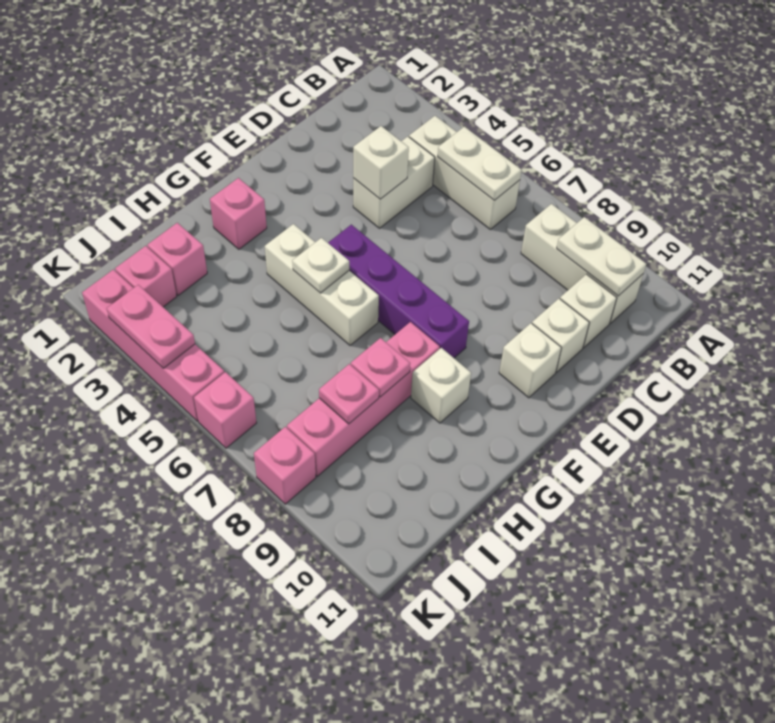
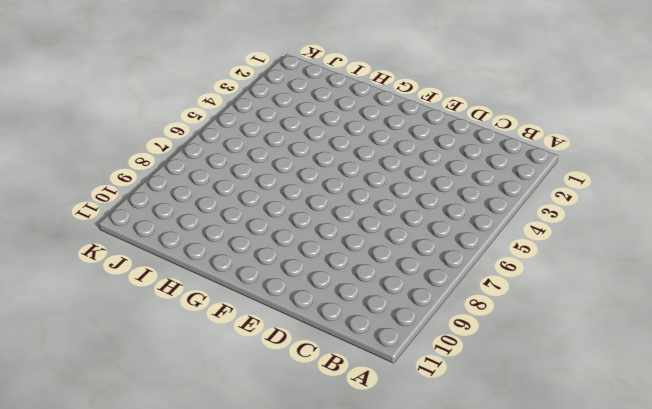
none -> white 1x3 brick [409,116,520,229]
none -> white 1x3 brick [521,204,643,323]
none -> white 1x2 brick [353,137,435,228]

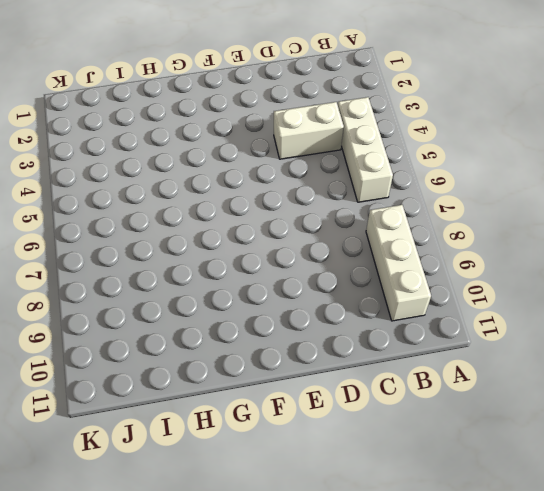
none -> white 1x1 brick [560,274,617,348]
none -> white 1x1 brick [532,299,589,372]
none -> white 1x1 brick [499,323,561,398]

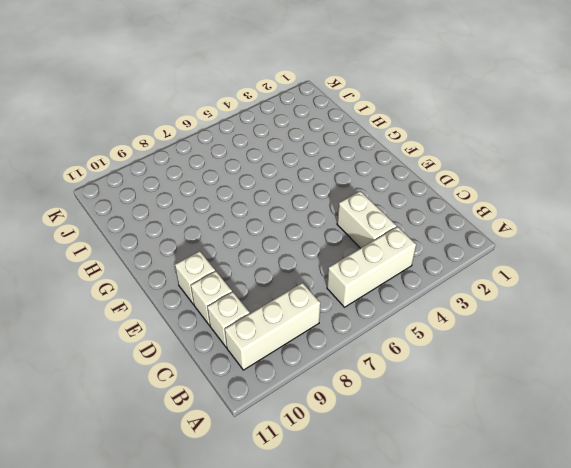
none -> purple 1x4 brick [328,225,469,358]
none -> pink 1x1 brick [210,178,267,249]
none -> white 1x3 brick [265,224,379,345]

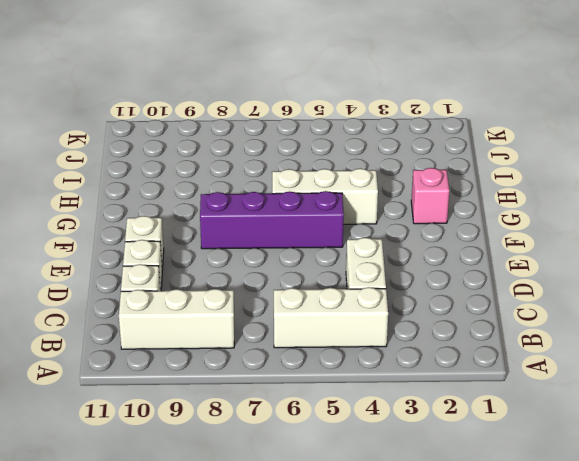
none -> pink 1x4 brick [287,322,440,476]
none -> white 1x1 brick [411,348,471,423]
none -> pink 1x1 brick [147,223,207,295]

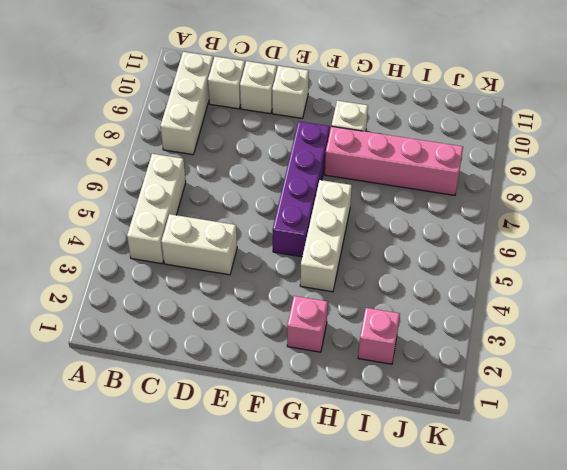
none -> pink 1x1 brick [115,246,177,307]
none -> pink 1x4 brick [82,270,224,421]
none -> pink 1x1 brick [194,372,257,448]

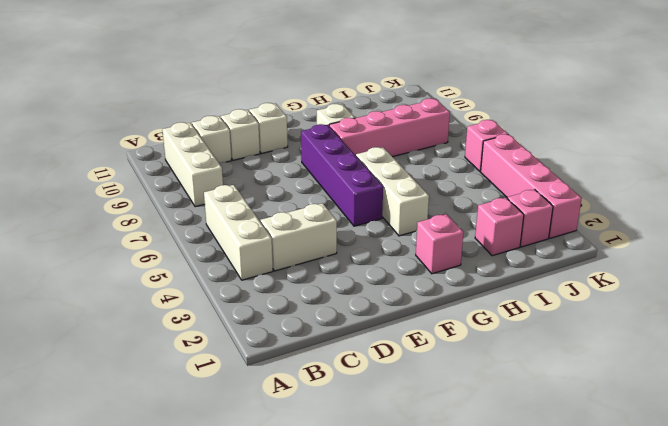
none -> pink 1x1 brick [254,427,316,504]
none -> white 1x2 plate [438,127,522,200]
none -> white 1x2 plate [557,217,646,296]

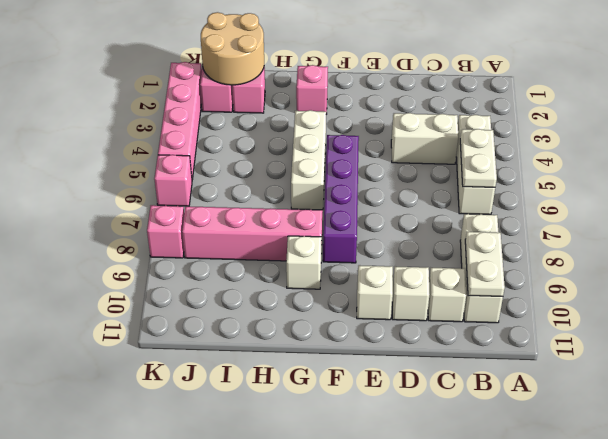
tan 2x2 round brick [201,12,264,85] -> none
none -> white 1x1 brick [353,126,409,199]
none -> white 1x1 plate [292,238,349,293]
none -> pink 1x1 plate [351,338,410,397]

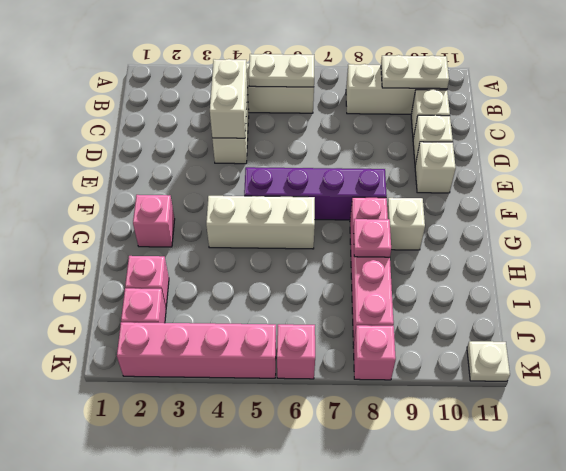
white 1x2 brick [210,59,248,138] -> white 1x1 brick [353,126,409,199]
white 1x1 plate [467,341,510,381] -> white 1x1 plate moved to [292,238,349,293]
none -> pink 1x1 plate [319,364,379,424]
none -> pink 1x2 plate [107,285,195,368]

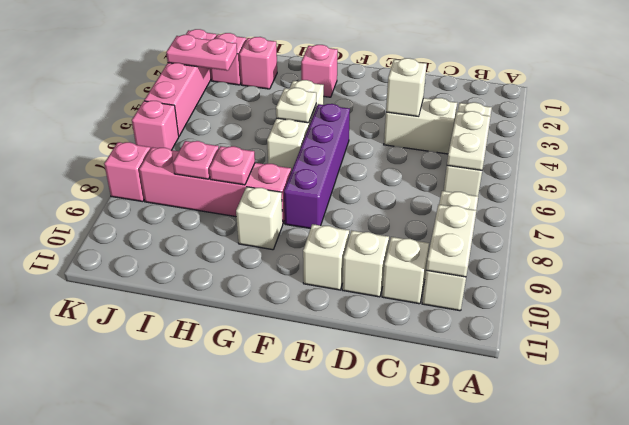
pink 1x2 plate [166,35,237,71] -> pink 1x2 plate turned to [107,285,195,368]

